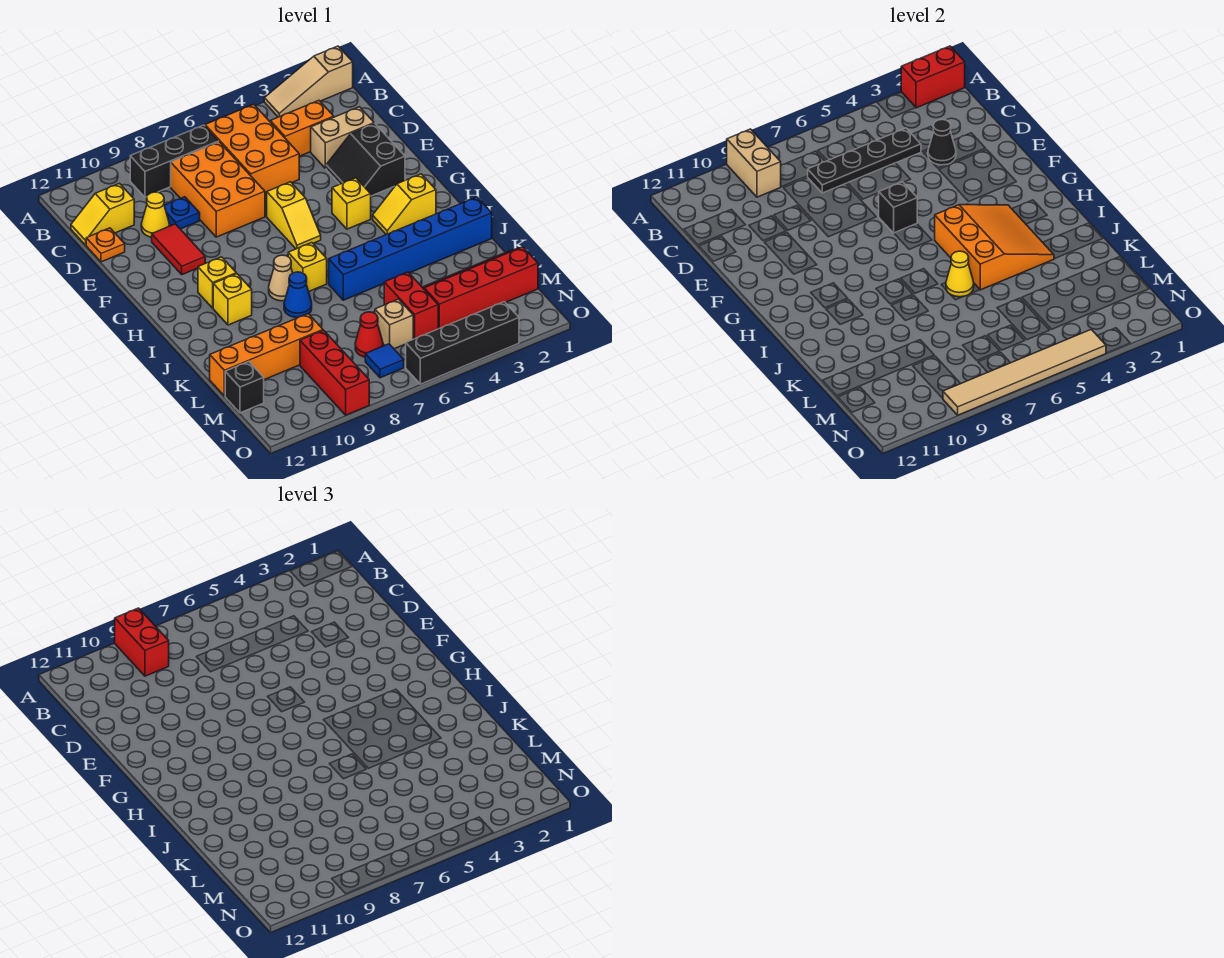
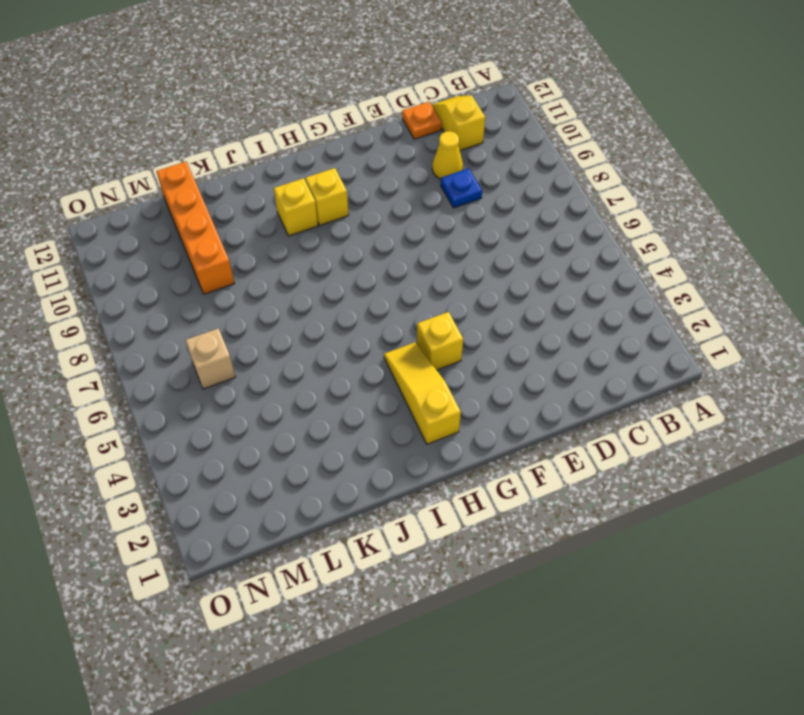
yellow 1x3 slope [384,342,461,444] -> yellow 1x2 slope [373,174,436,235]
none -> tan 1x3 slope [264,46,353,117]
none -> orange 2x3 brick [205,104,299,194]
none -> black 1x3 brick [130,125,219,197]
none -> orange 1x2 brick [270,101,334,156]

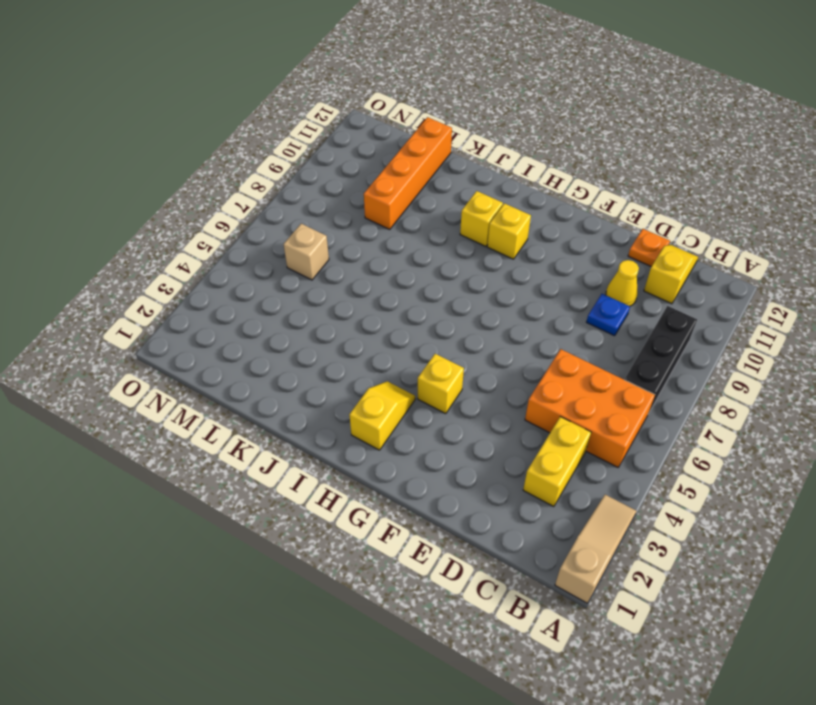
yellow 1x2 brick [523,417,591,507] -> orange 1x2 brick [270,101,334,156]
none -> orange 2x3 brick [171,142,265,237]
none -> tan 1x2 brick [311,107,374,169]
none -> black 2x2 slope [326,123,405,196]
none -> red 1x2 tile [152,224,205,275]

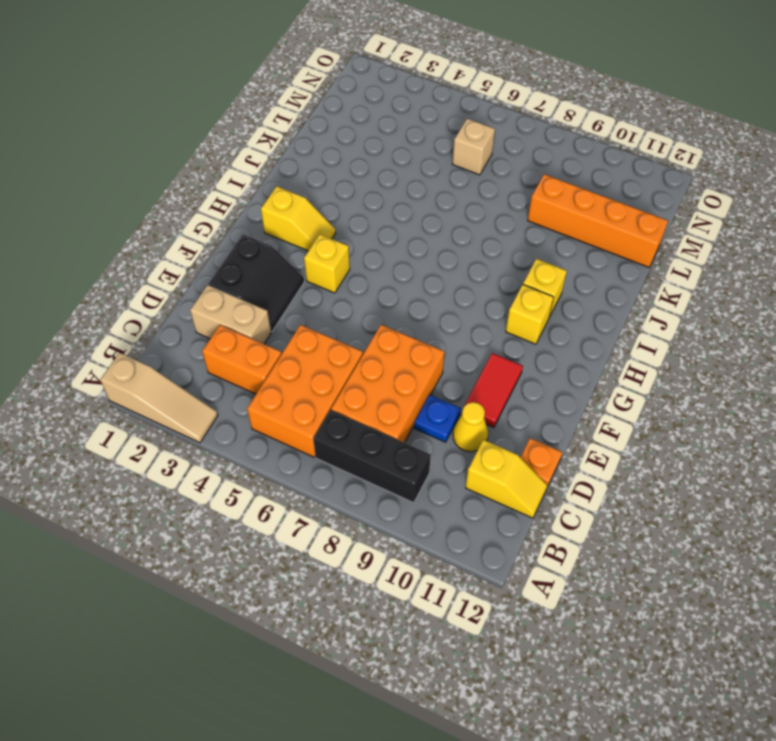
none -> yellow 1x2 slope [267,182,321,249]
none -> yellow 1x1 brick [288,243,327,291]
none -> tan 1x1 cone [269,255,292,301]
none -> blue 1x6 brick [329,197,492,300]

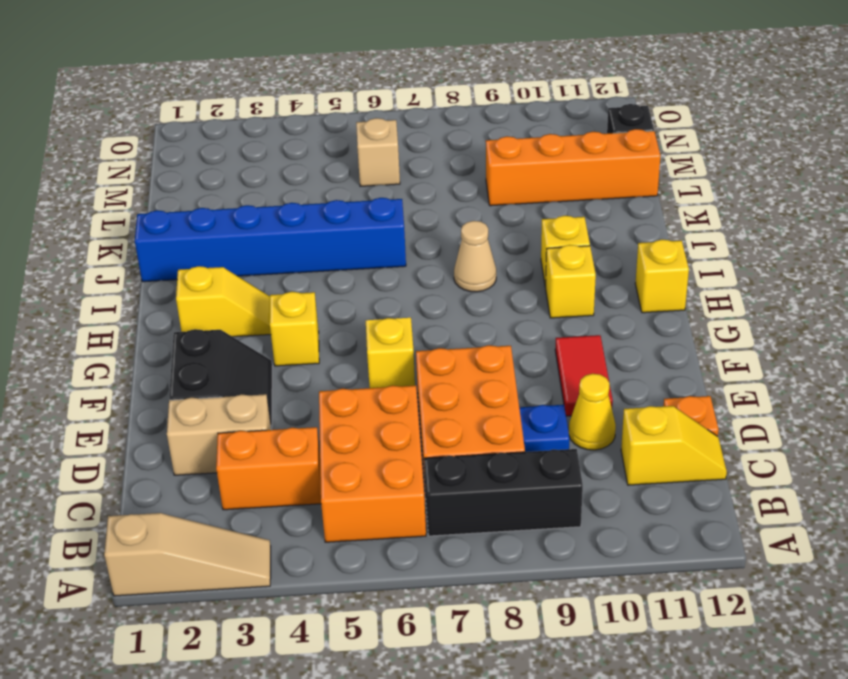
yellow 1x1 brick [635,239,689,313] -> yellow 1x1 brick moved to [288,243,327,291]
none -> blue 1x1 cone [284,272,312,318]
none -> red 2x4 slope [422,247,538,329]
none -> red 1x2 brick [384,272,438,339]
none -> red 1x1 cone [355,312,383,357]

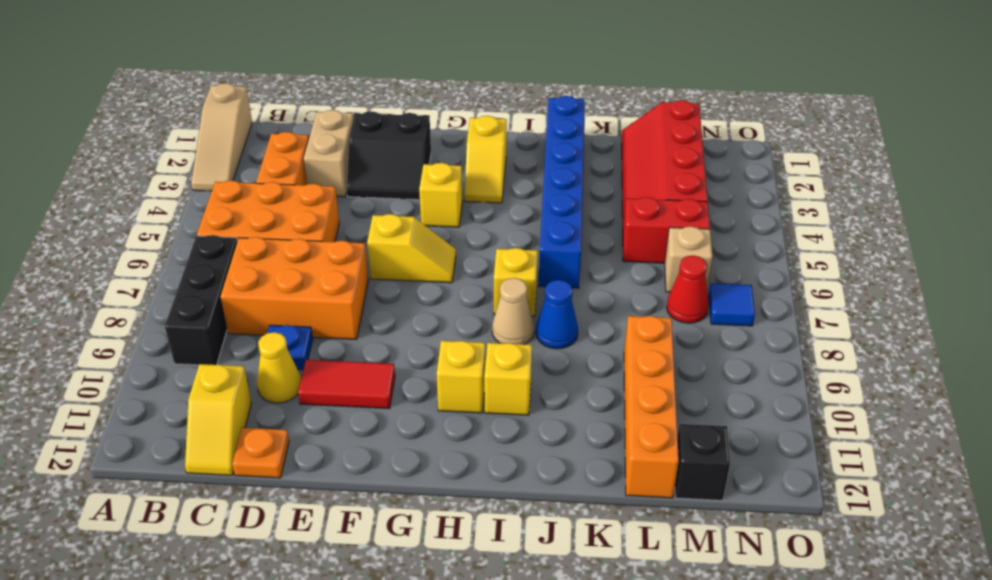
none -> red 1x3 brick [300,330,369,415]
none -> black 1x4 brick [406,302,519,384]
none -> red 1x2 brick [901,46,965,108]
none -> tan 1x2 brick [727,129,781,197]

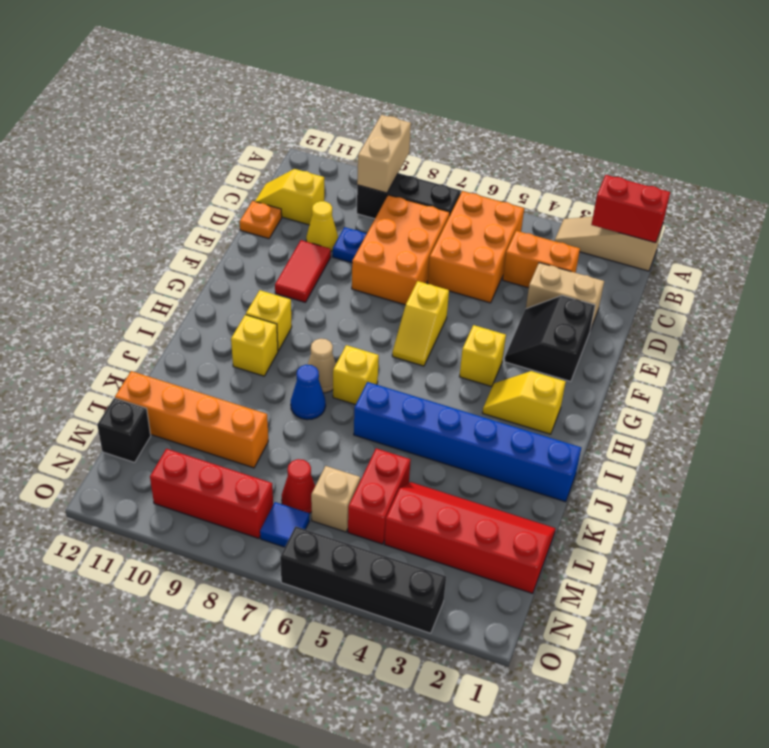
red 1x3 brick [150,449,273,538] -> red 1x3 brick turned to [300,330,369,415]
none -> black 1x4 plate [808,128,921,193]
none -> black 1x1 cone [928,119,956,165]
none -> black 1x1 brick [879,182,917,233]
none -> orange 3x3 slope [935,205,1054,290]

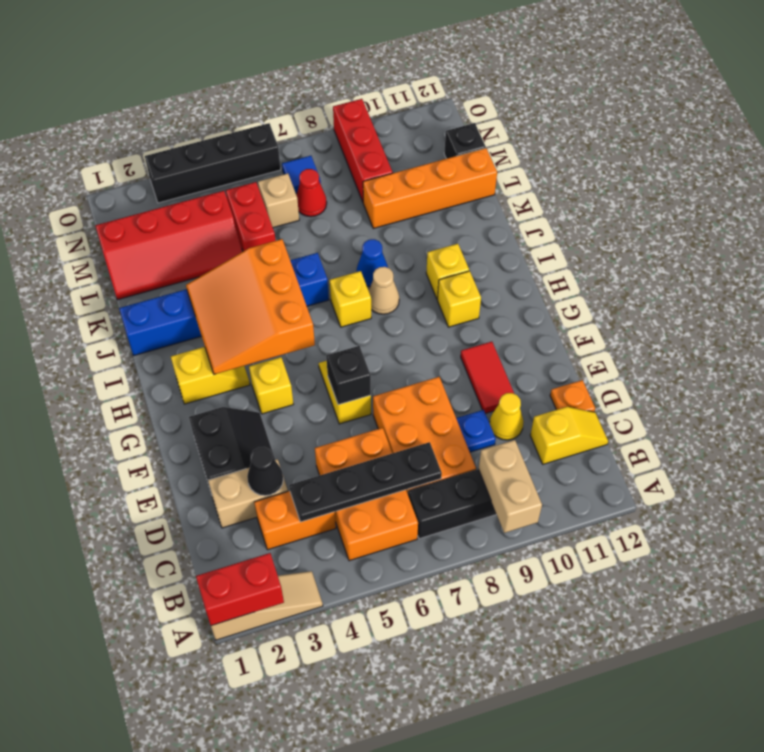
none -> yellow 1x1 cone [946,251,974,297]
none -> tan 1x6 tile [943,329,1106,415]
none -> red 1x2 brick [115,608,169,676]

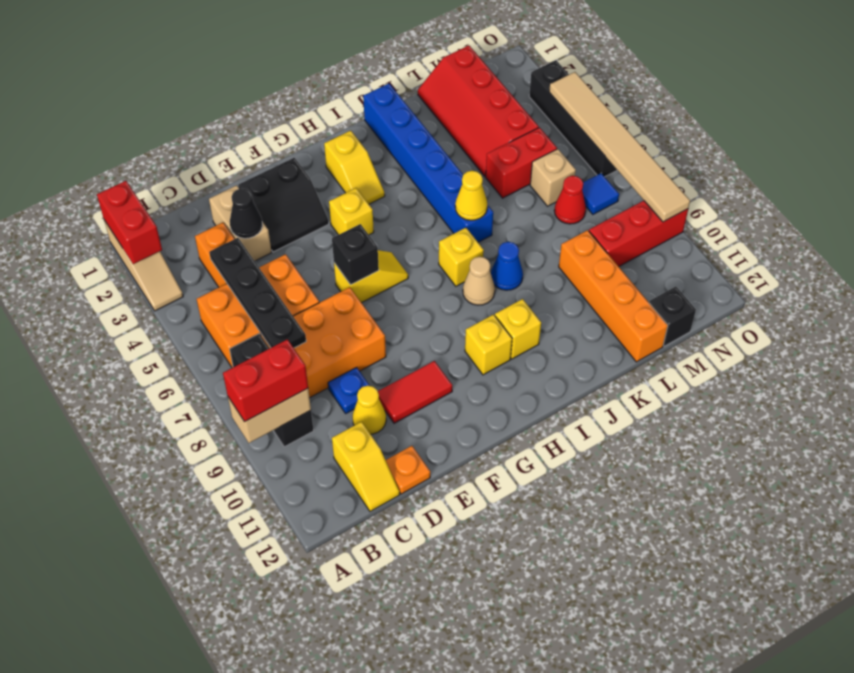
none -> orange 3x3 slope [935,205,1054,290]

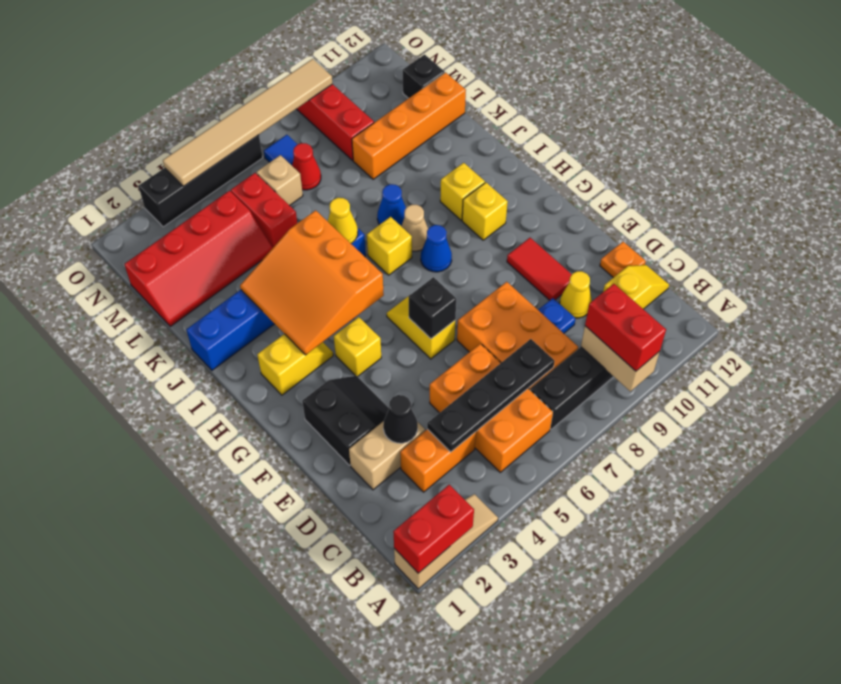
blue 1x1 cone [421,225,452,272] -> none

